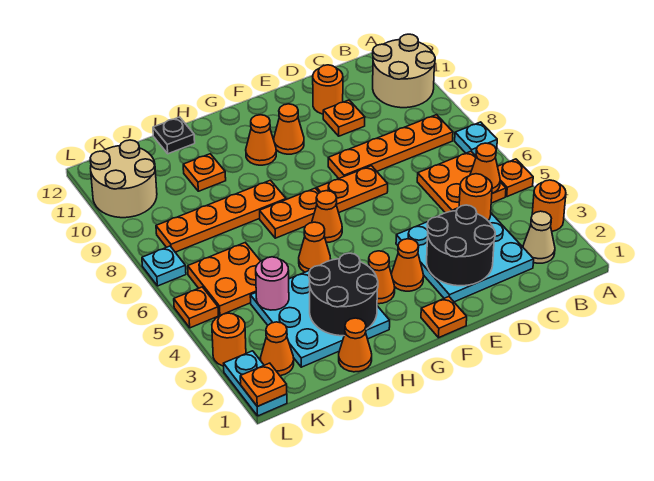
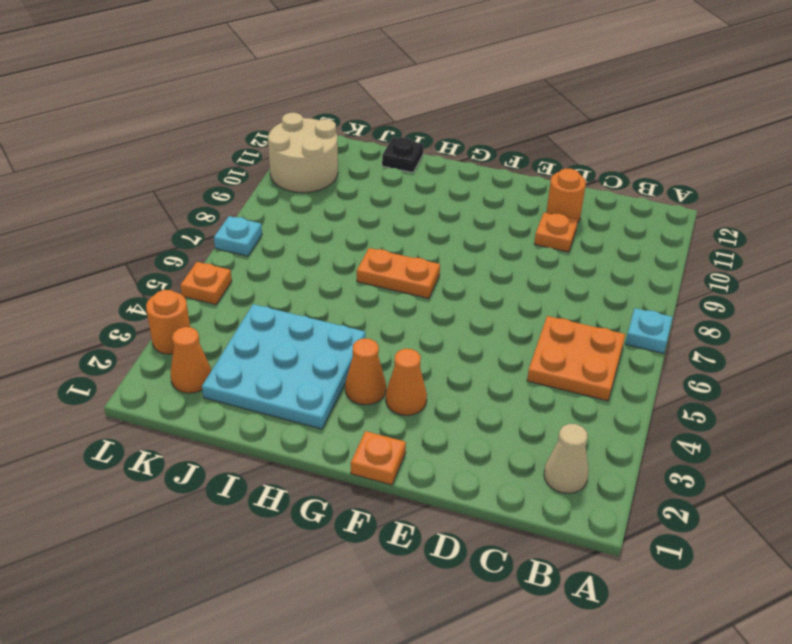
none -> orange 1x1 round brick [532,180,566,231]
none -> orange 1x1 plate [498,159,533,197]
none -> tan 2x2 round brick [373,34,435,108]
none -> orange 1x4 plate [328,115,453,178]

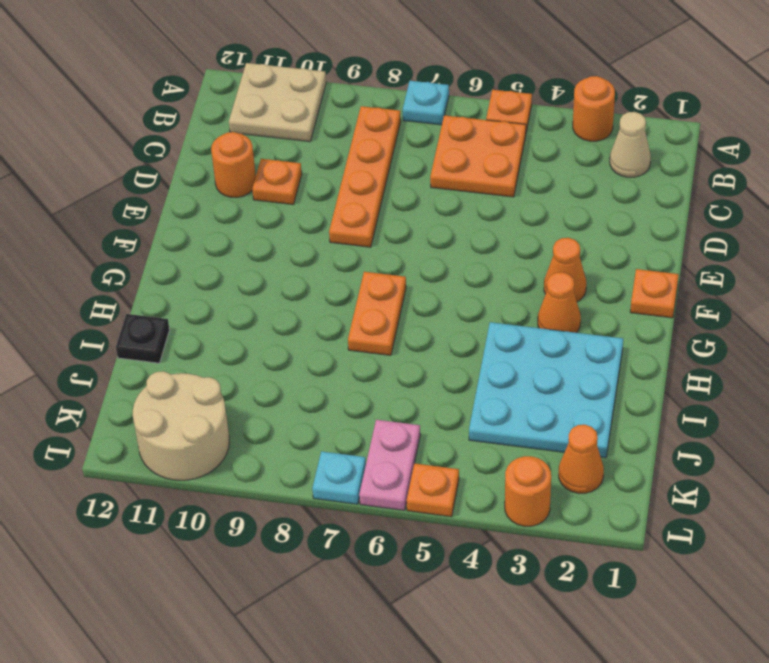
tan 2x2 plate [229,63,326,142] -> tan 2x2 round brick [373,34,435,108]
pink 1x2 plate [359,420,420,510] -> orange 2x2 plate [188,243,260,315]
none -> cyan 3x3 plate [396,210,534,302]
none -> orange 1x2 plate [317,166,388,212]
none -> orange 1x1 cone [274,104,304,154]
none -> orange 1x1 cone [312,191,342,242]

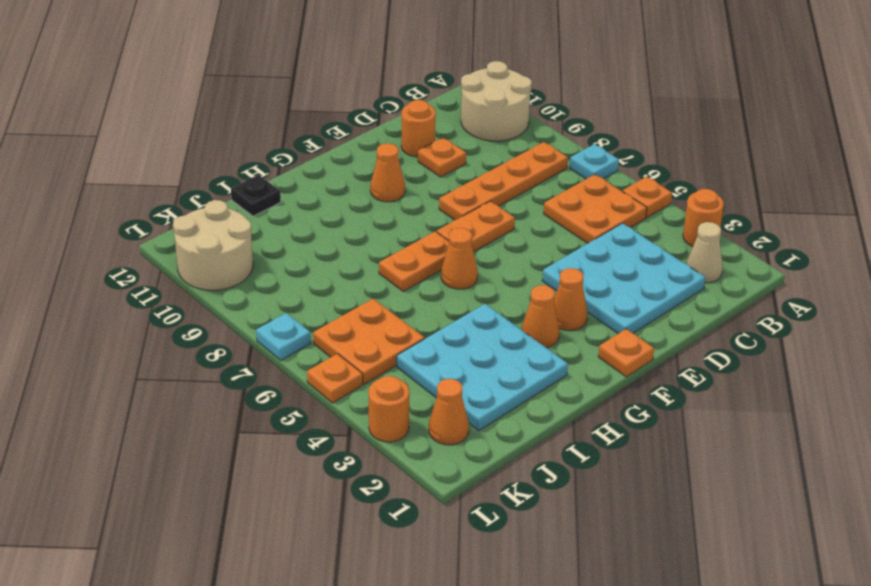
none -> orange 1x1 cone [246,115,276,165]
none -> orange 1x1 cone [299,222,331,272]
none -> orange 1x4 plate [156,180,286,252]
none -> orange 1x1 cone [339,318,372,372]

